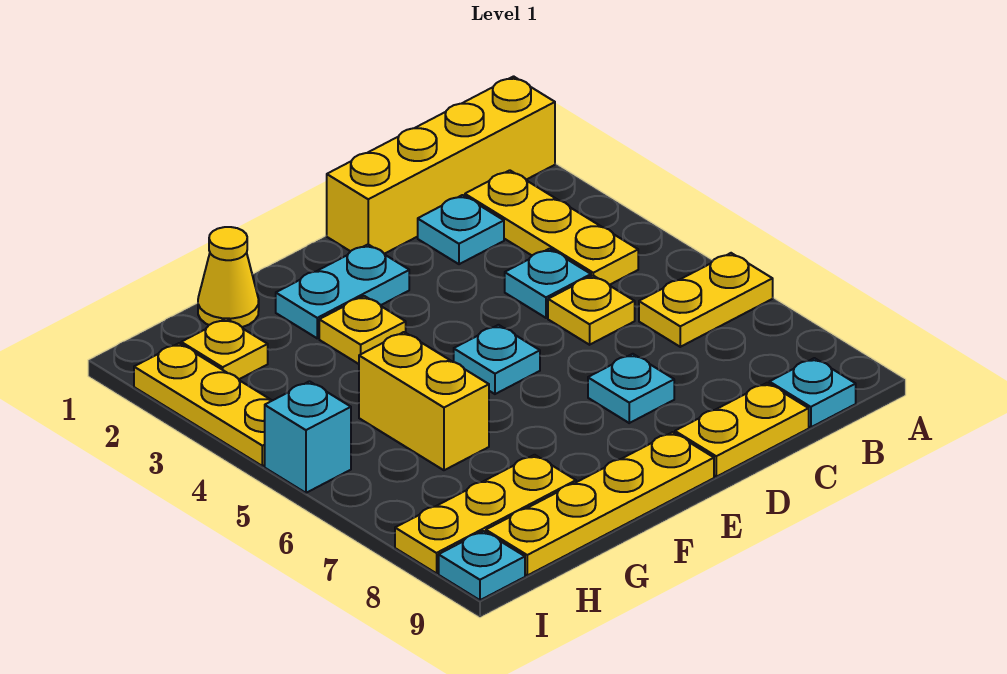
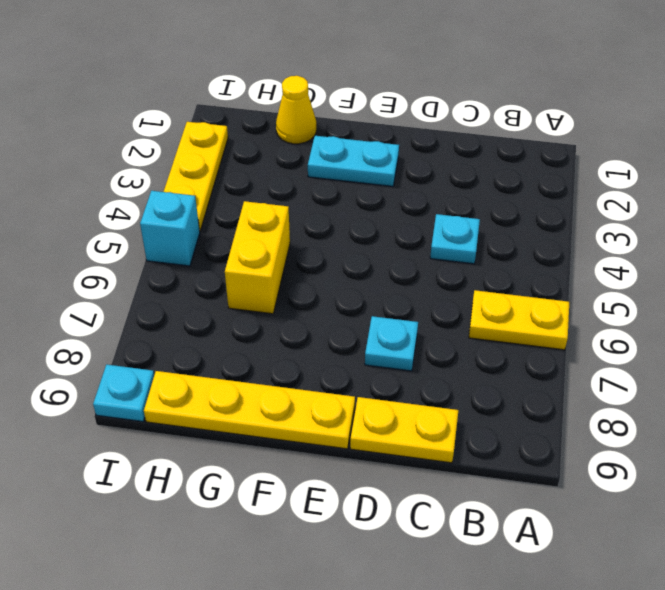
none -> yellow 1x4 brick [327,76,555,254]
none -> yellow 1x3 plate [465,170,638,285]
none -> cyan 1x1 plate [769,358,856,427]

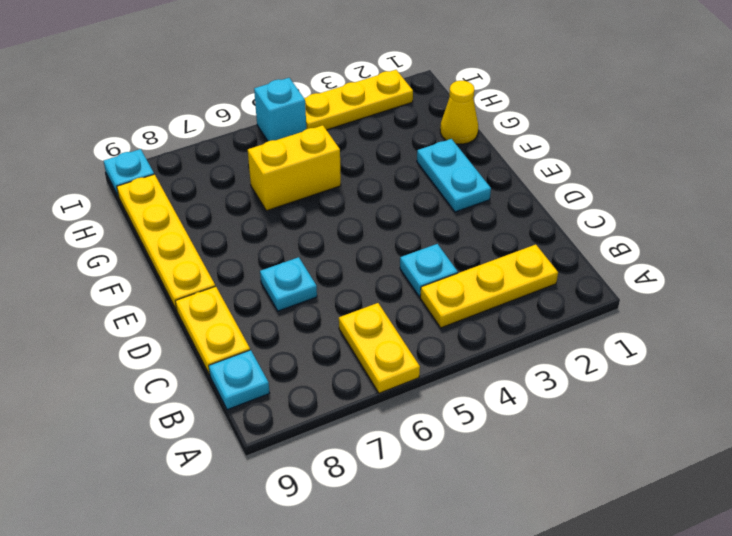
none -> yellow 1x4 brick [327,76,555,254]
none -> cyan 1x1 plate [418,195,504,264]
none -> yellow 1x1 plate [548,276,635,345]

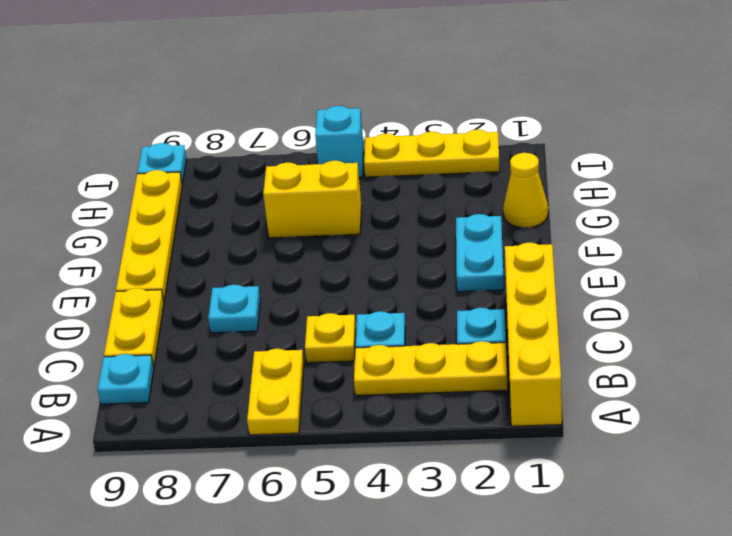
none -> cyan 1x1 plate [454,325,540,394]
none -> yellow 1x1 plate [319,296,406,364]
none -> yellow 1x3 plate [395,455,576,573]

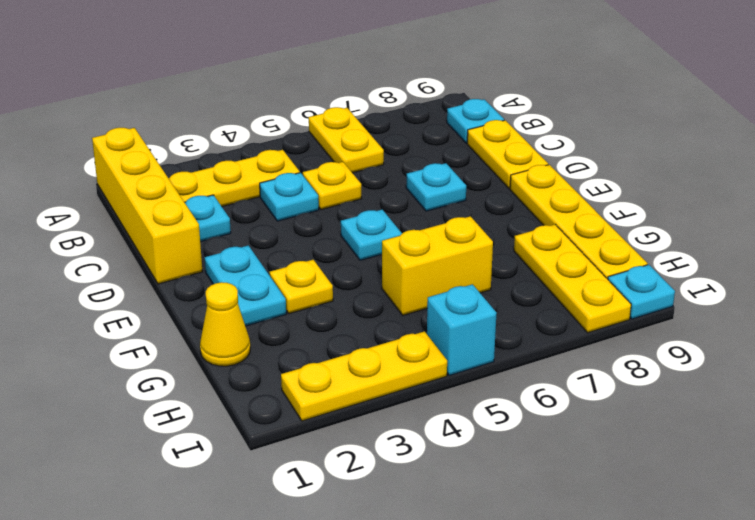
none -> yellow 1x1 plate [181,318,268,379]

